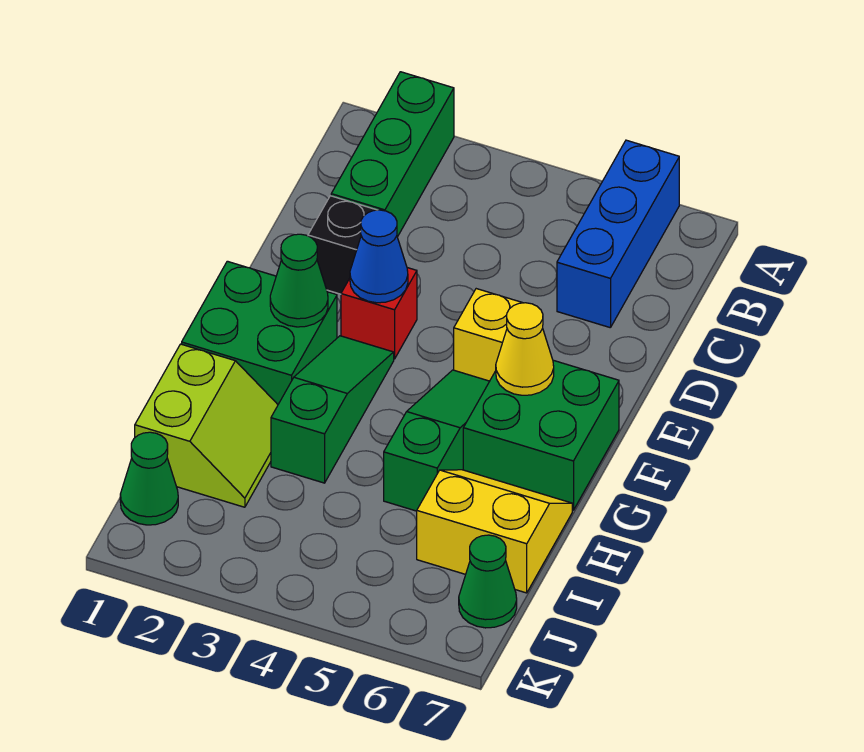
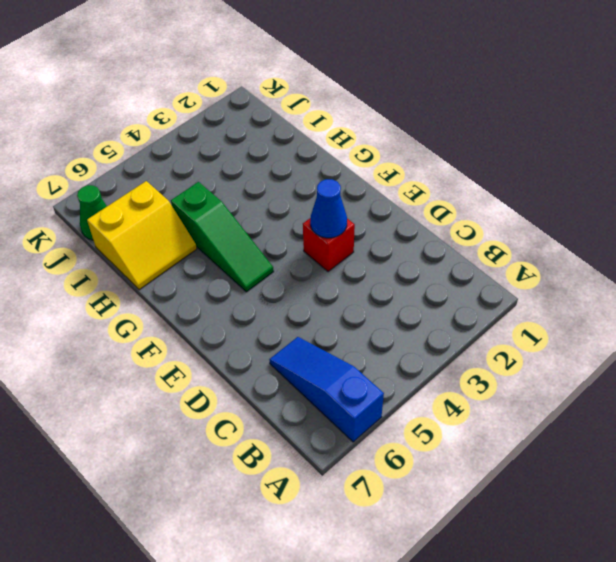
blue 1x3 slope [269,337,384,442] -> blue 1x3 brick [557,140,679,328]
none -> green 1x3 brick [331,72,454,237]
none -> black 1x1 brick [308,196,376,294]
none -> yellow 1x1 brick [454,289,522,381]

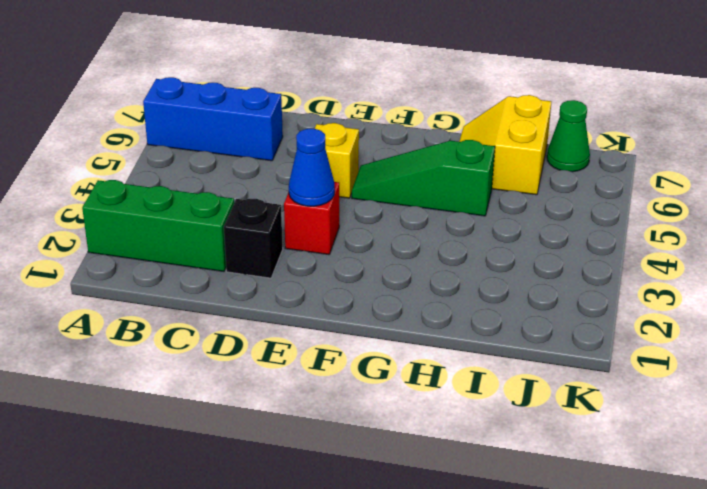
none -> green 2x2 brick [182,261,337,404]
none -> green 1x3 slope [271,336,394,483]
none -> green 2x2 brick [463,360,619,510]

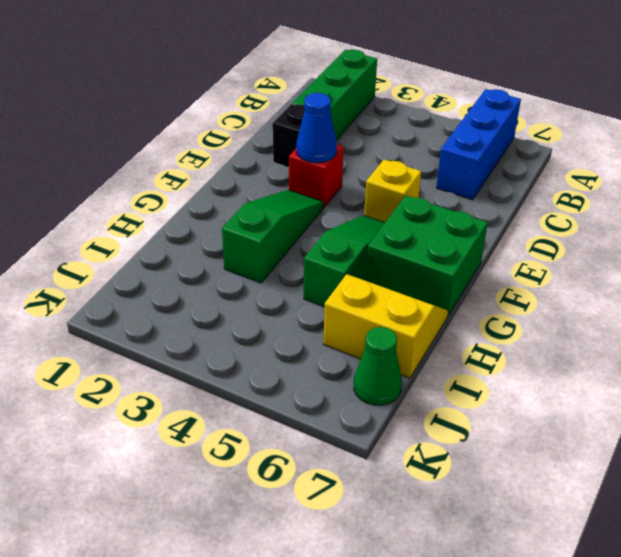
none -> green 2x2 brick [182,261,337,404]
none -> lime 2x2 slope [135,344,278,507]
none -> green 1x1 cone [120,432,178,525]

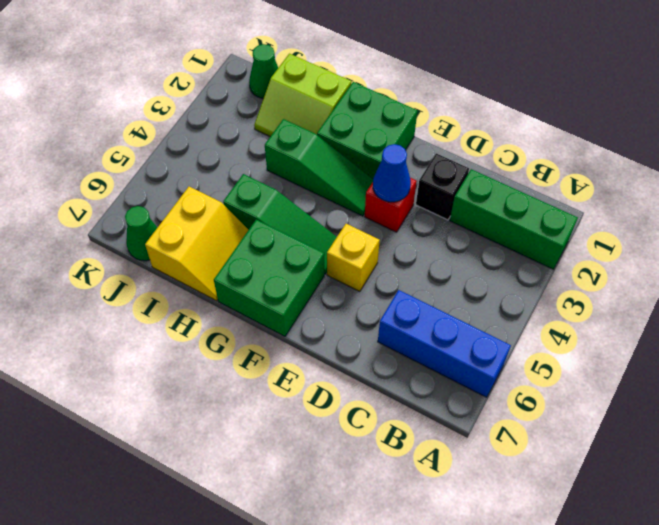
none -> green 1x1 cone [270,234,328,327]
none -> yellow 1x1 cone [496,303,554,395]

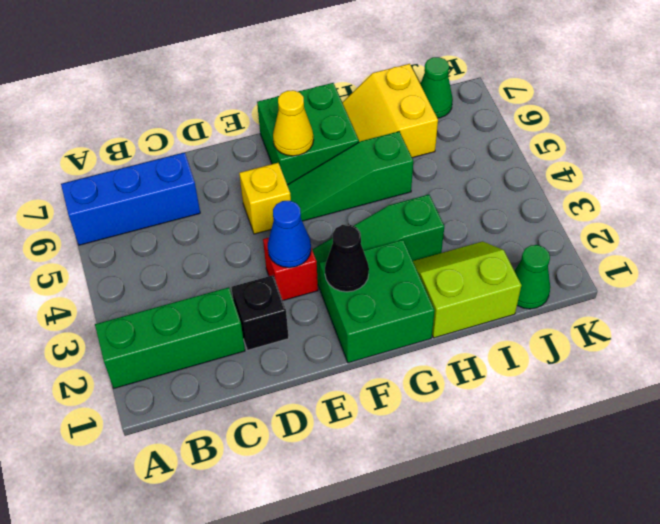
black 1x1 cone [325,224,369,292] -> green 1x1 cone [270,234,328,327]

